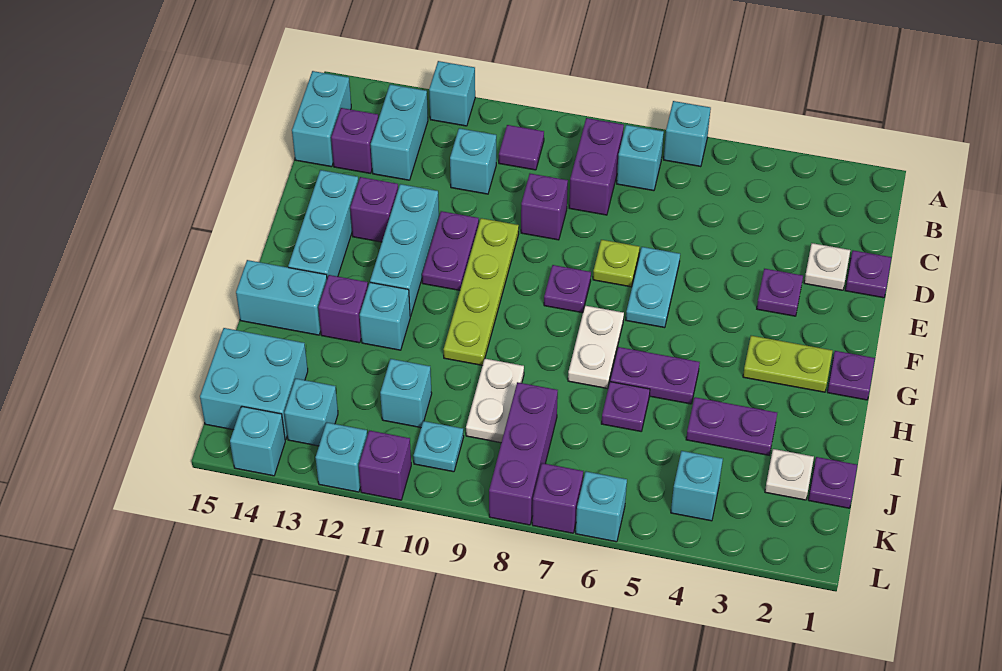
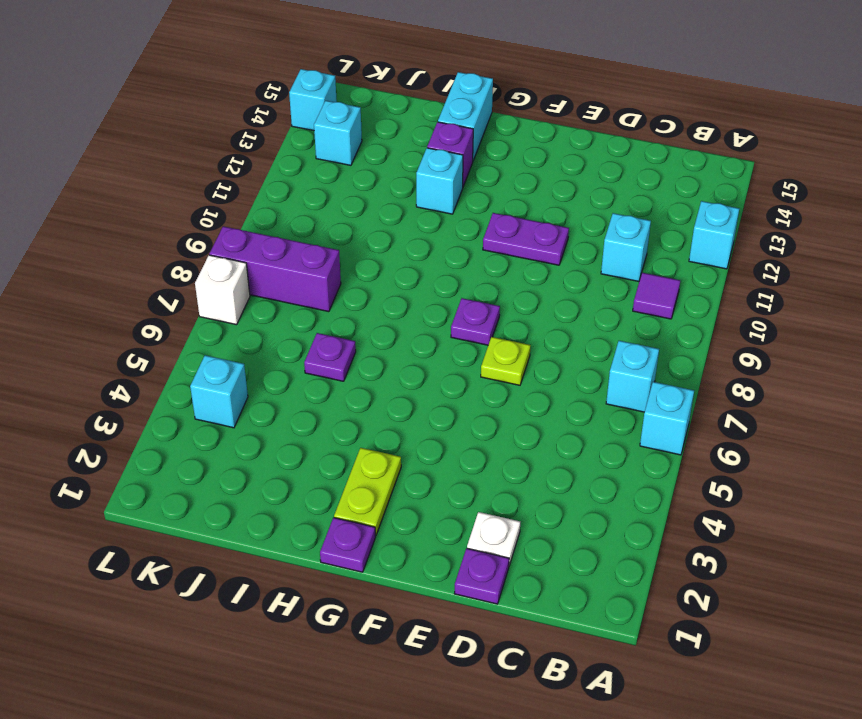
white 1x1 brick [195,255,250,325] -> purple 1x1 brick [532,463,583,533]
none -> purple 1x2 brick [569,118,624,215]
none -> cyan 1x2 brick [371,84,428,180]
none -> cyan 1x2 brick [292,71,351,167]
none -> purple 1x1 brick [331,108,378,173]

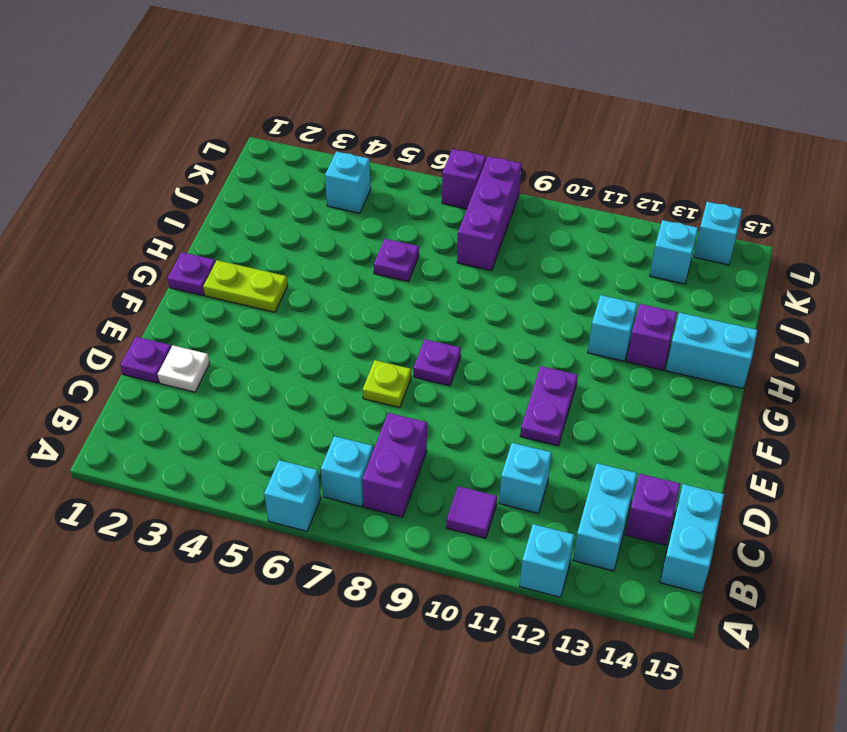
none -> purple 1x1 brick [521,174,568,240]
none -> purple 1x1 plate [757,269,803,316]
none -> cyan 1x2 plate [626,247,680,328]
none -> lime 1x4 plate [443,218,519,365]

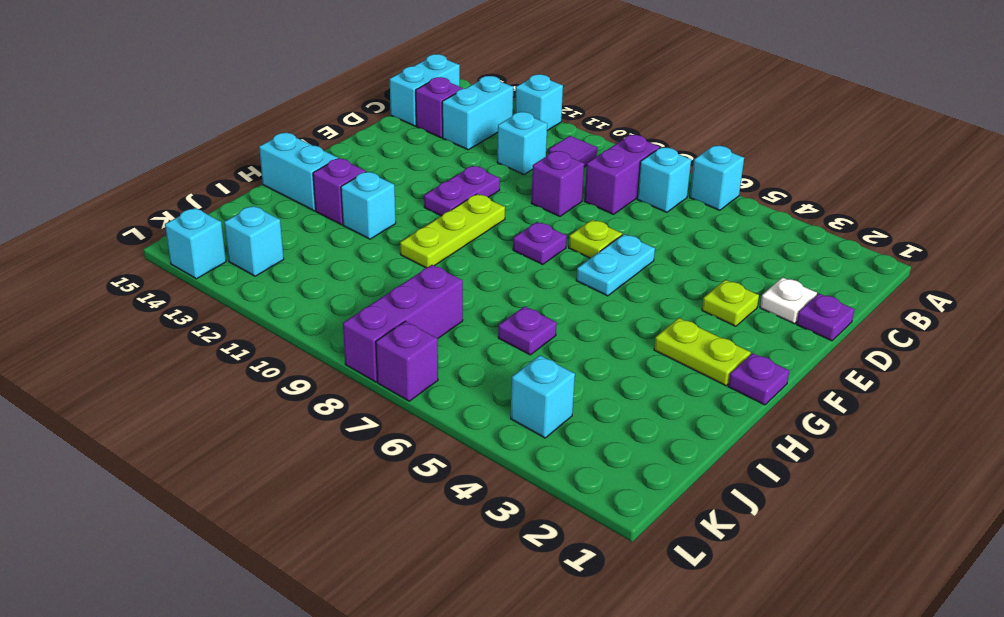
lime 1x1 plate [702,280,759,326] -> purple 1x1 plate [757,269,803,316]
lime 1x3 plate [400,194,505,268] -> lime 1x4 plate [443,218,519,365]
none -> cyan 1x3 brick [370,184,439,316]
none -> purple 1x1 brick [350,177,398,242]
none -> cyan 1x3 brick [288,170,358,278]
none -> white 1x2 plate [568,306,624,388]

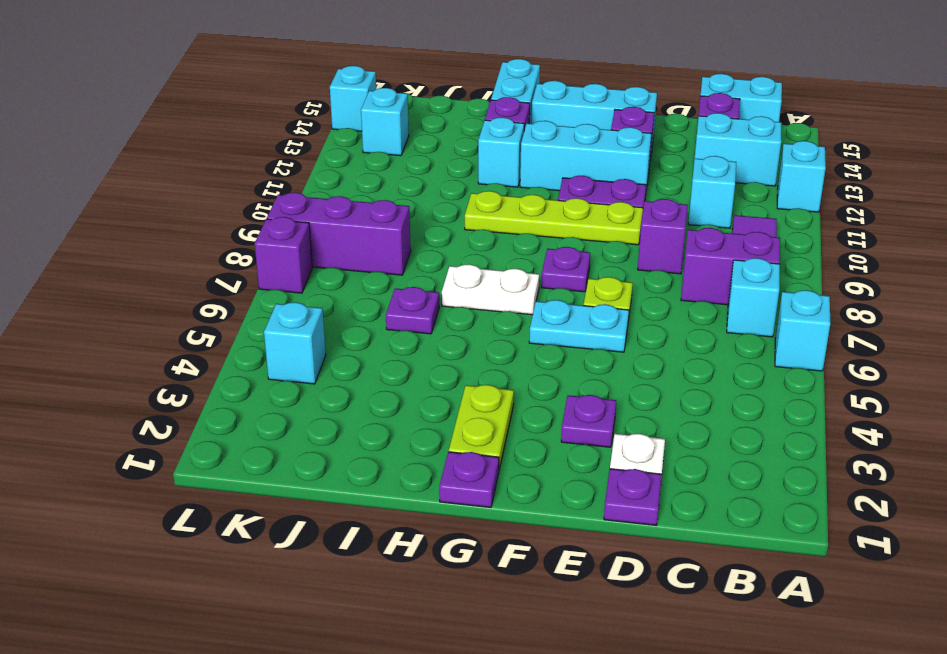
none -> purple 1x2 plate [610,347,700,404]
none -> purple 1x2 plate [686,397,777,455]
none -> white 1x2 plate [466,359,524,443]
none -> purple 1x1 plate [808,457,857,508]

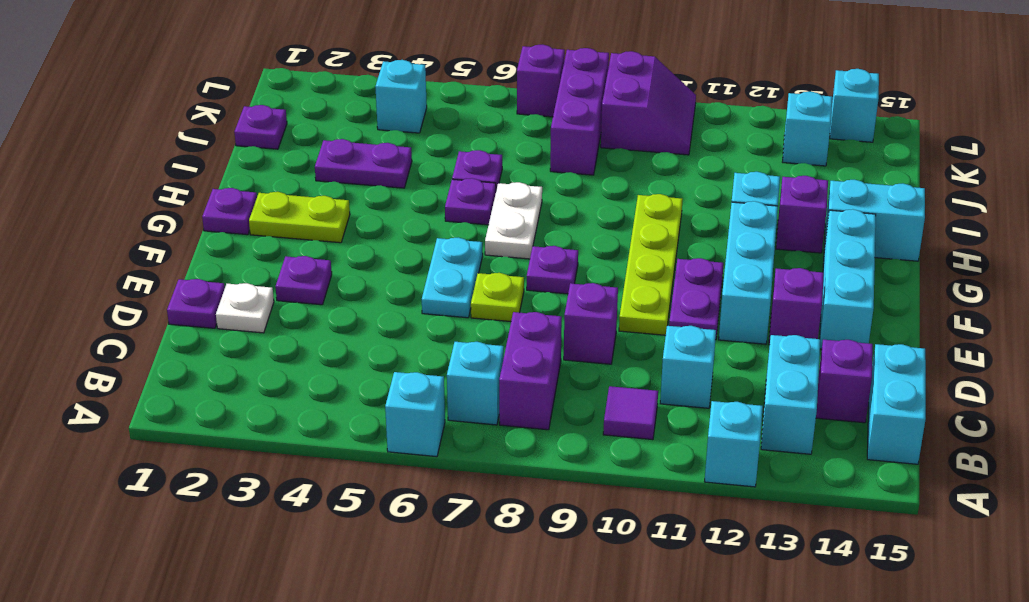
purple 1x1 plate [445,178,496,225] -> purple 1x2 plate [610,347,700,404]
purple 2x2 slope [601,51,696,155] -> cyan 1x1 plate [413,421,464,472]
none -> white 1x2 plate [466,359,524,443]
none -> white 1x1 plate [765,449,814,500]
none -> cyan 1x1 brick [380,359,432,428]
none -> cyan 2x2 brick [200,328,308,440]

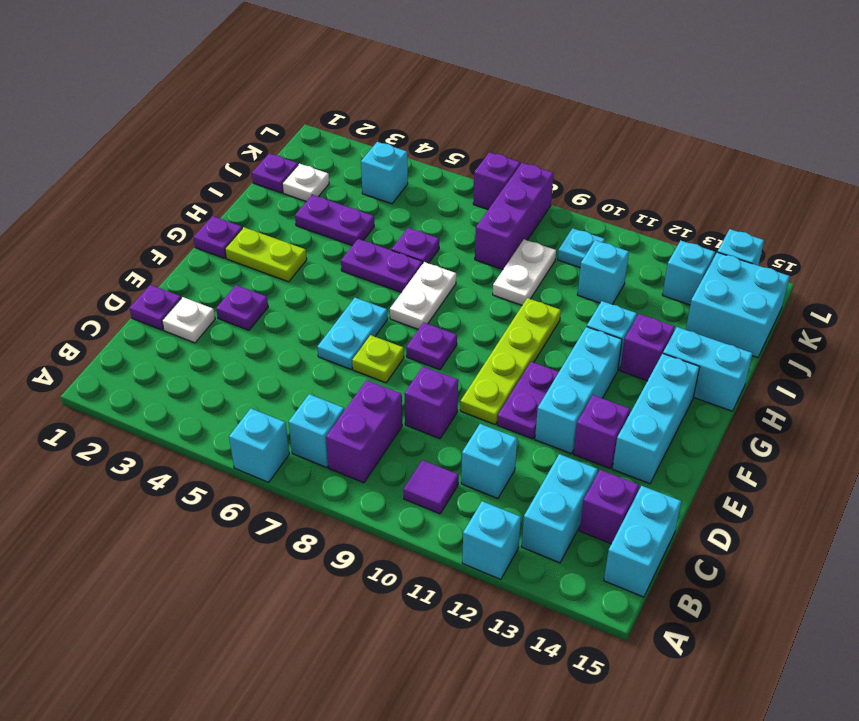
none -> cyan 1x1 brick [576,472,627,542]
none -> purple 1x1 brick [359,431,411,500]
none -> cyan 1x1 brick [316,422,367,492]

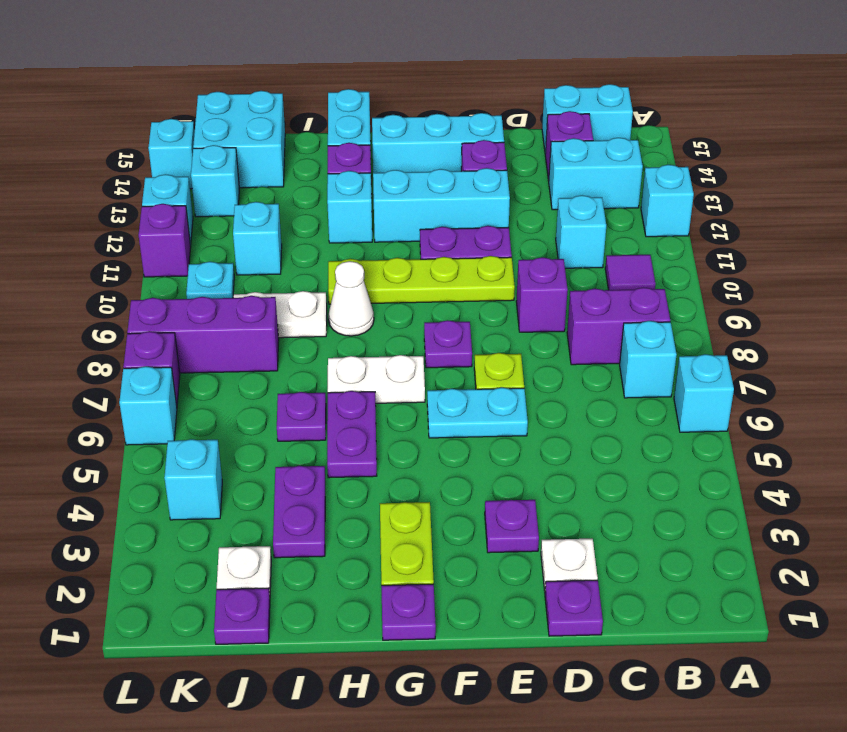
white 1x1 cone [329,261,374,336] -> none

